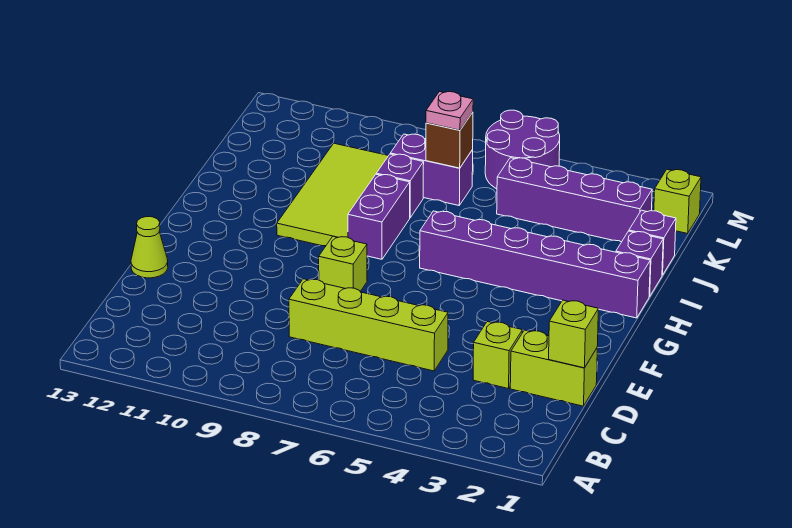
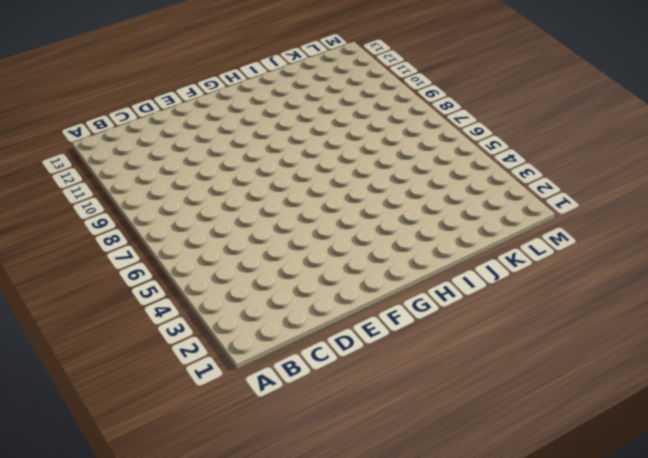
none -> lime 1x2 brick [510,330,597,406]
none -> lime 1x1 brick [473,322,522,389]
none -> lime 1x4 brick [289,279,448,371]

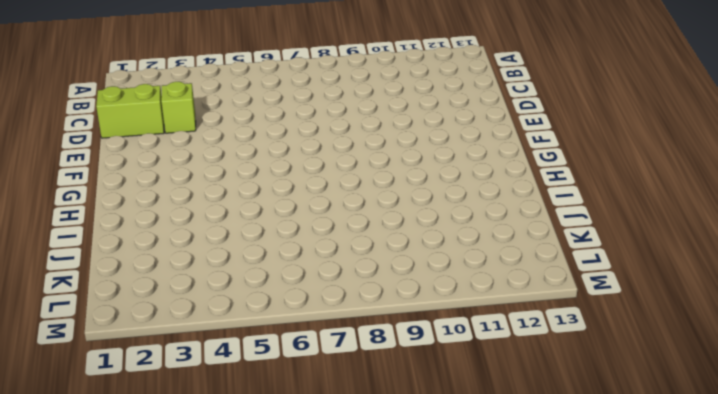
none -> lime 1x4 brick [289,279,448,371]
none -> lime 1x1 cone [131,217,168,278]
none -> lime 1x1 brick [319,236,367,291]

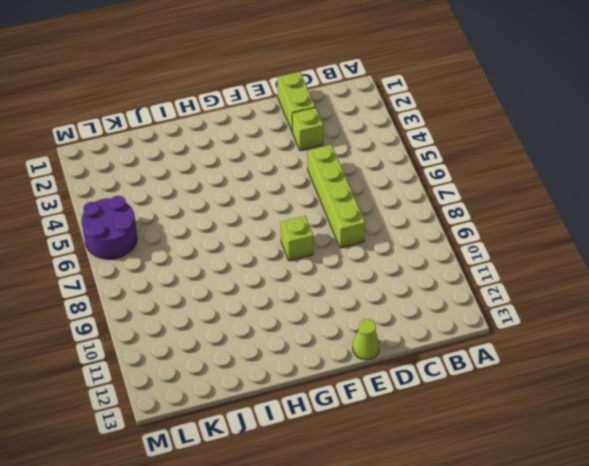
none -> purple 1x6 brick [420,211,650,318]
none -> purple 1x2 brick [348,174,410,259]
none -> lime 2x4 tile [277,143,388,246]

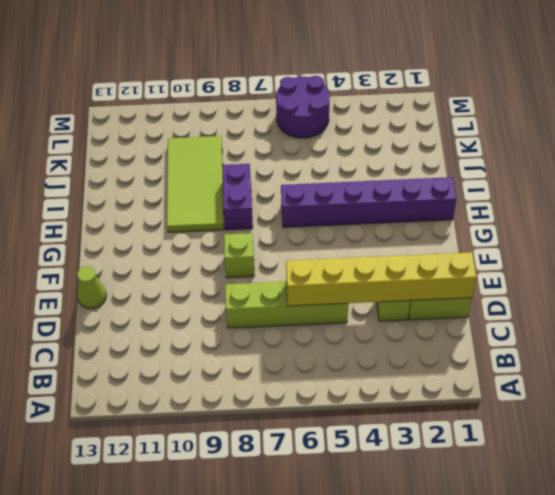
yellow 1x6 brick [286,252,476,306] -> lime 1x1 brick [549,300,598,368]
none -> purple 1x1 brick [616,231,663,296]
none -> purple 1x1 brick [629,210,676,275]
none -> purple 1x1 brick [376,154,424,218]

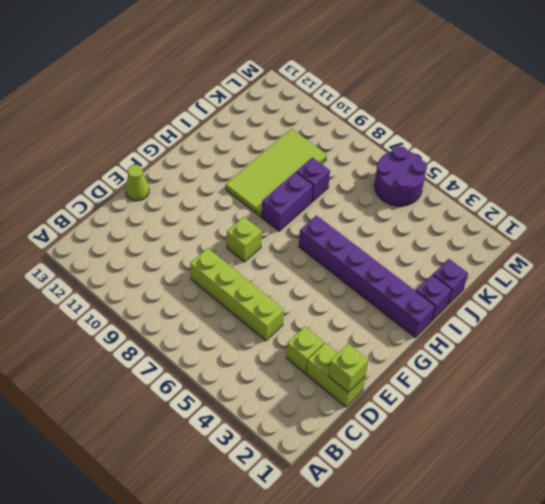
none -> purple 1x4 brick [497,158,652,242]
none -> purple 1x2 brick [390,134,473,205]
none -> lime 1x1 brick [654,169,701,233]

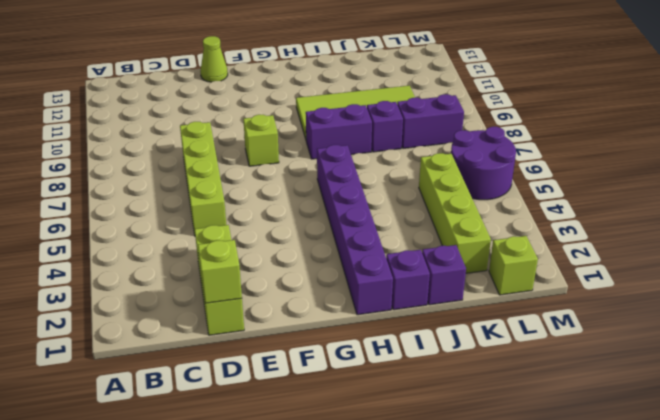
lime 1x4 brick [419,153,491,273] -> purple 1x4 brick [497,158,652,242]
purple 1x2 brick [397,94,464,148] -> purple 1x2 brick turned to [390,134,473,205]
none -> brown 1x1 brick [426,112,473,168]
none -> pink 1x1 plate [426,92,473,130]

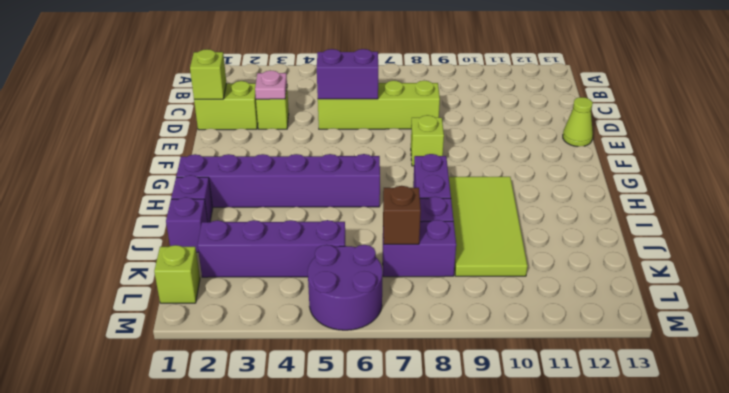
pink 1x1 plate [255,70,287,99] -> pink 1x1 plate moved to [426,92,473,130]
purple 1x2 brick [317,49,378,99] -> none

